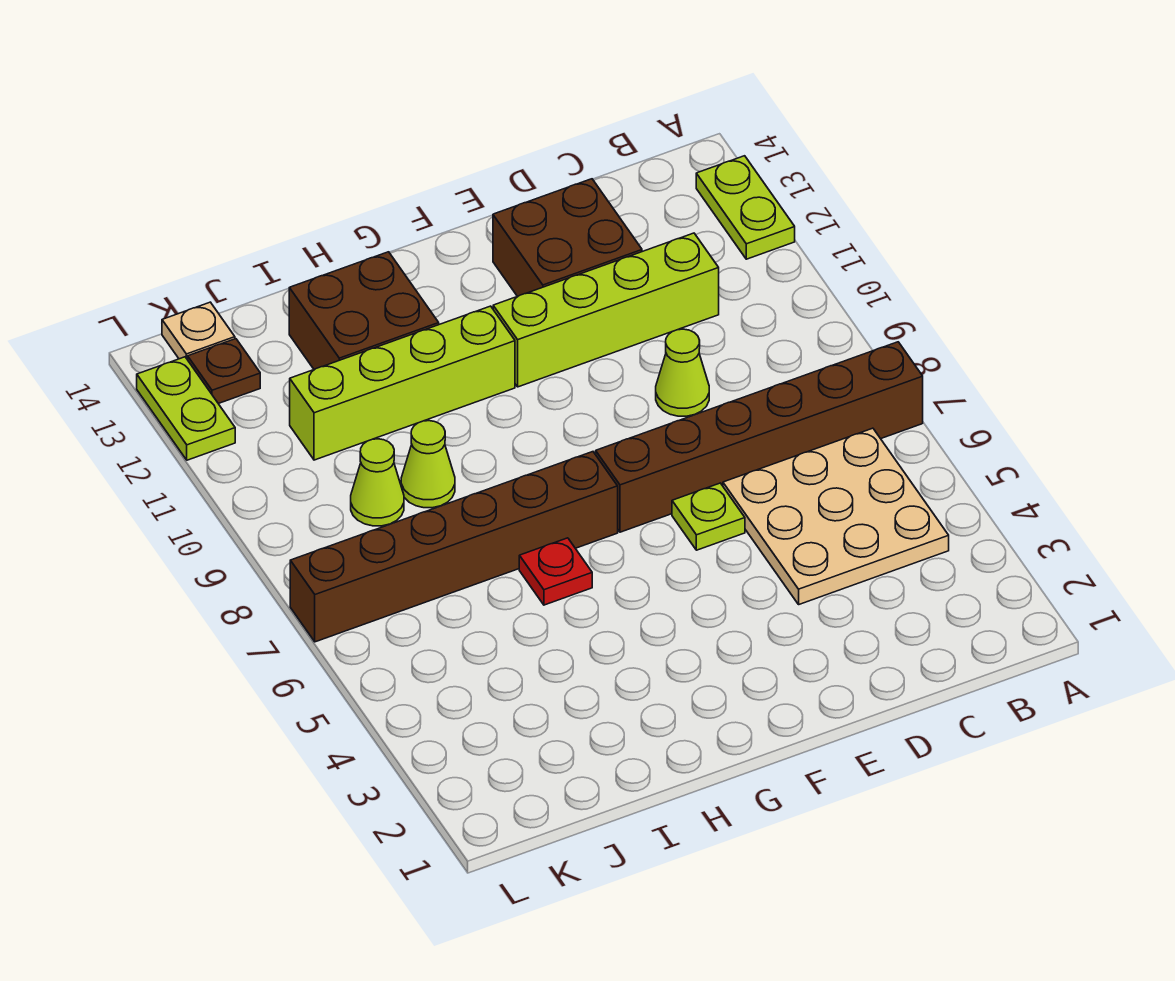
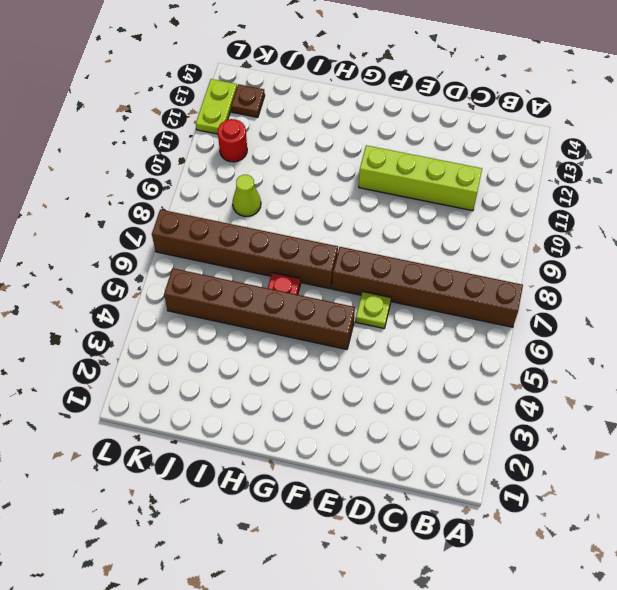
brown 1x6 brick [164,268,355,349] -> none
red 1x1 round brick [218,119,247,162] -> none
none -> lime 1x2 plate [696,156,795,259]
none -> tan 3x3 plate [723,428,949,604]
none -> lime 1x1 cone [656,329,709,416]

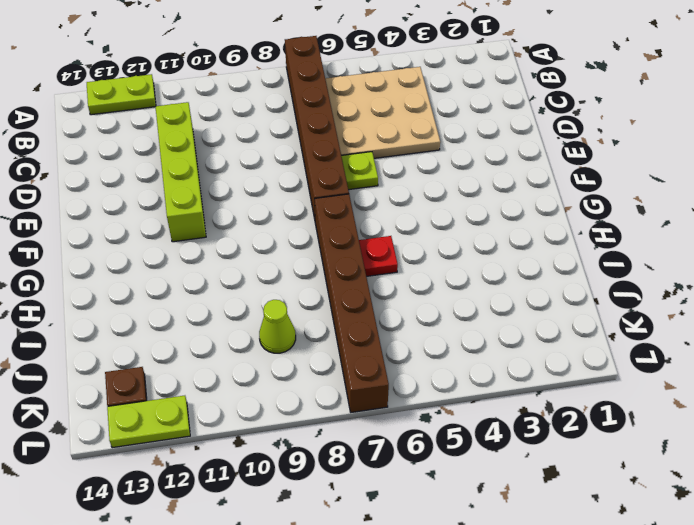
none -> lime 1x1 cone [656,329,709,416]
none -> brown 2x2 brick [493,179,642,296]
none -> lime 1x4 brick [290,306,515,460]

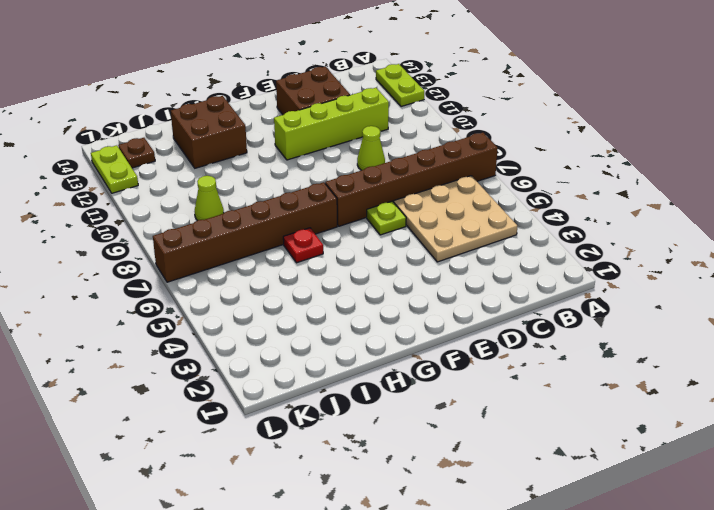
none -> lime 1x4 brick [290,306,515,460]
none -> lime 1x1 cone [401,421,455,508]
none -> tan 1x1 plate [162,302,235,360]

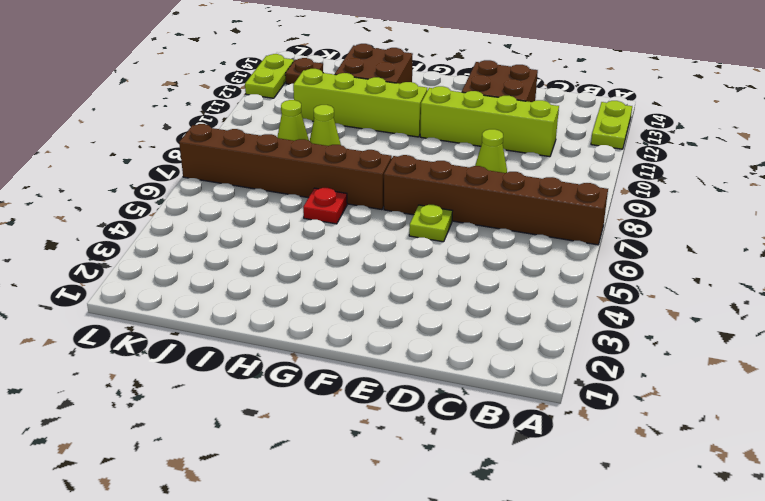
none -> tan 3x3 plate [723,428,949,604]
none -> tan 1x1 plate [162,302,235,360]

